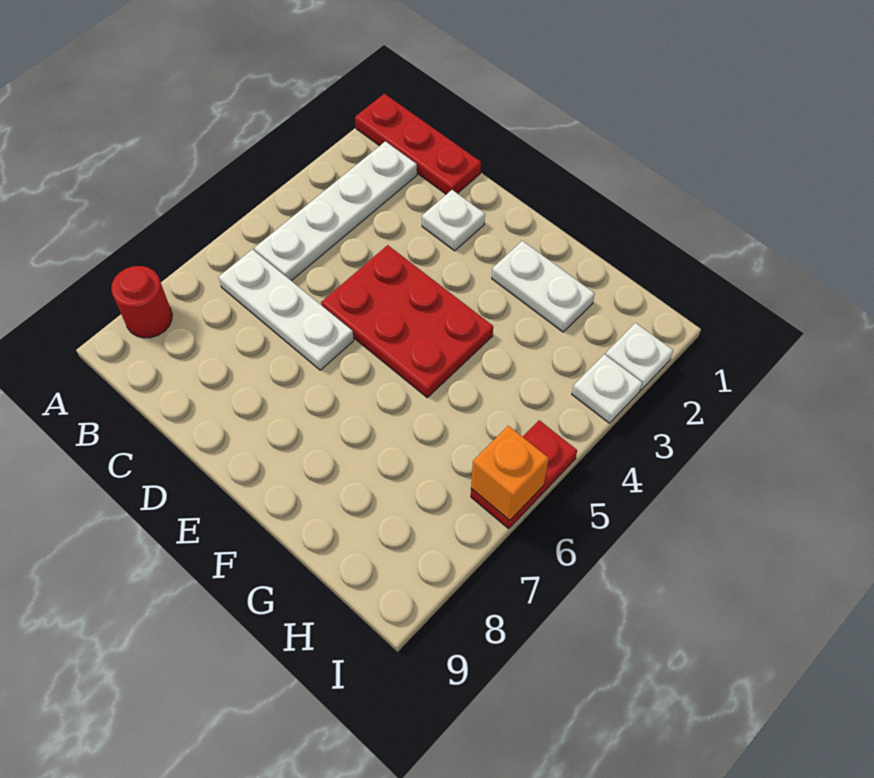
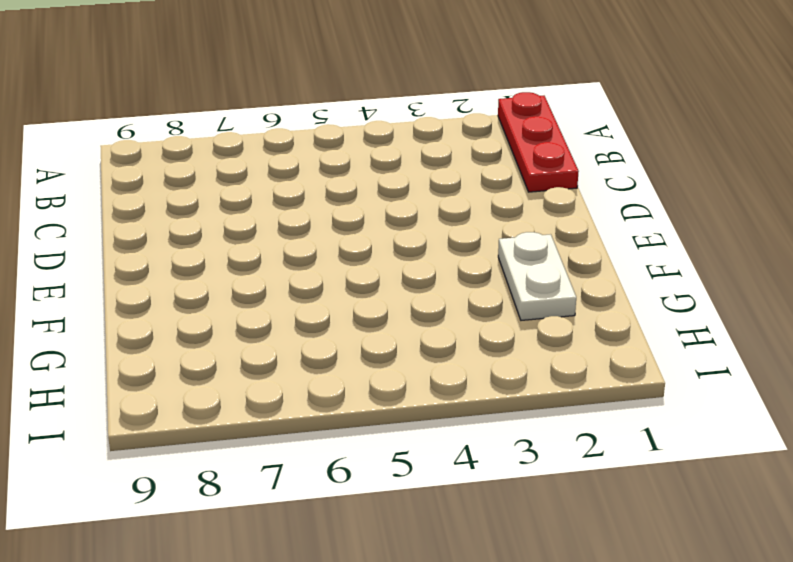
none -> red 1x1 round brick [111,266,172,338]
none -> white 1x4 plate [254,141,417,281]

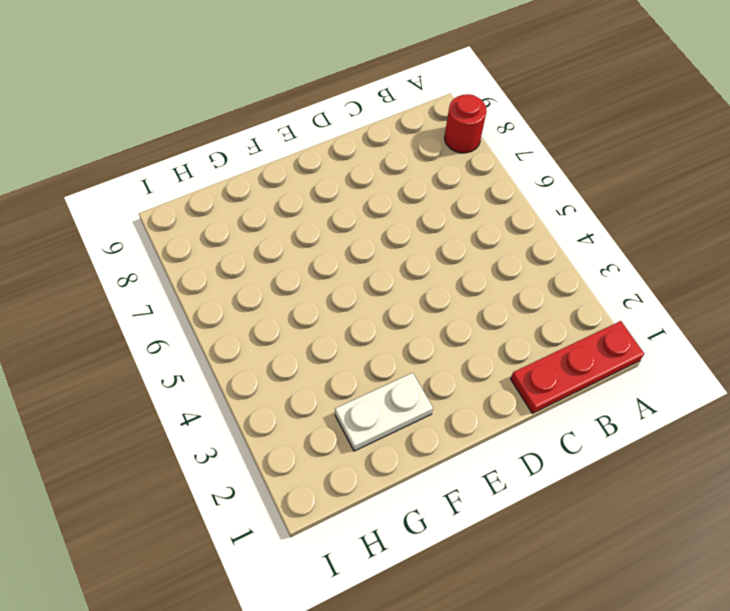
none -> white 1x4 plate [254,141,417,281]
none -> white 1x3 plate [219,249,354,370]

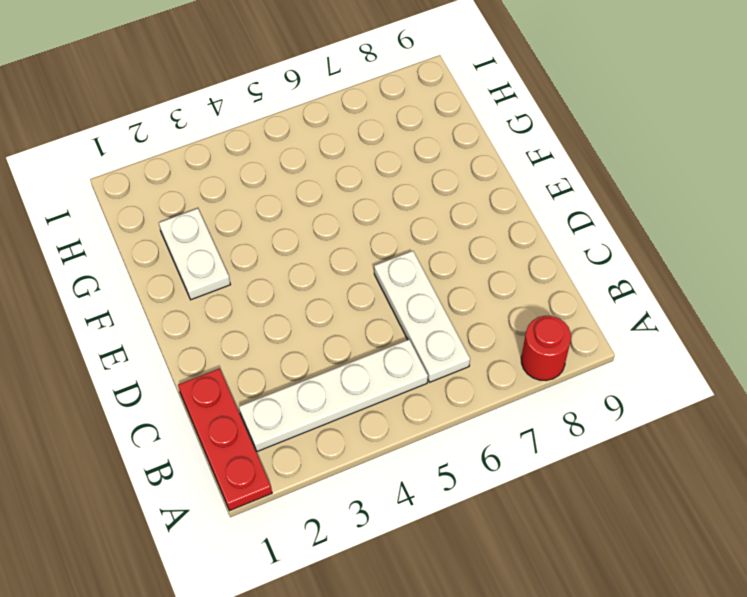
none -> white 1x1 plate [422,190,485,251]
none -> red 2x3 plate [321,245,493,397]

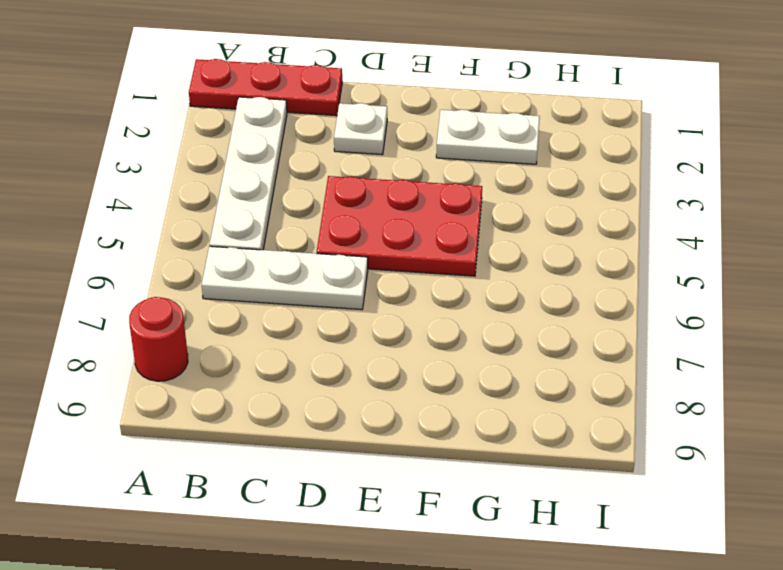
none -> white 1x1 plate [605,323,673,390]
none -> white 1x1 plate [572,354,642,423]

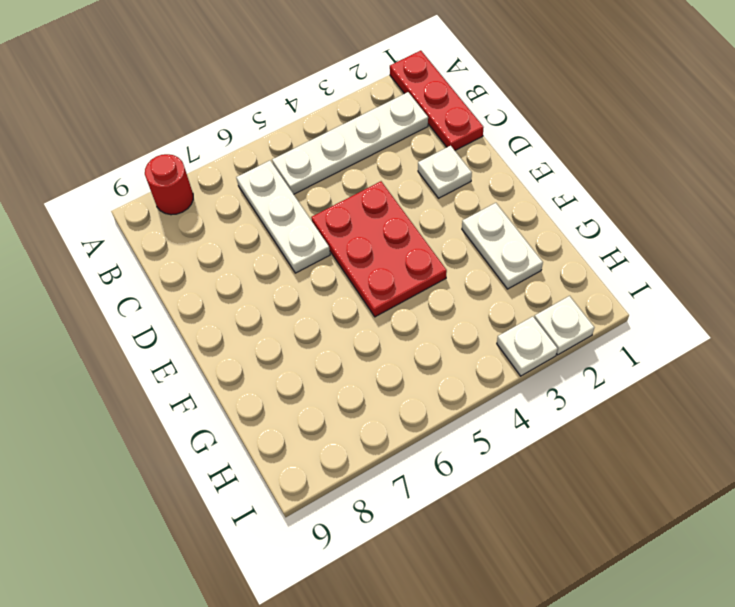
none -> red 1x2 plate [471,420,577,529]
none -> orange 1x1 brick [471,426,549,520]

